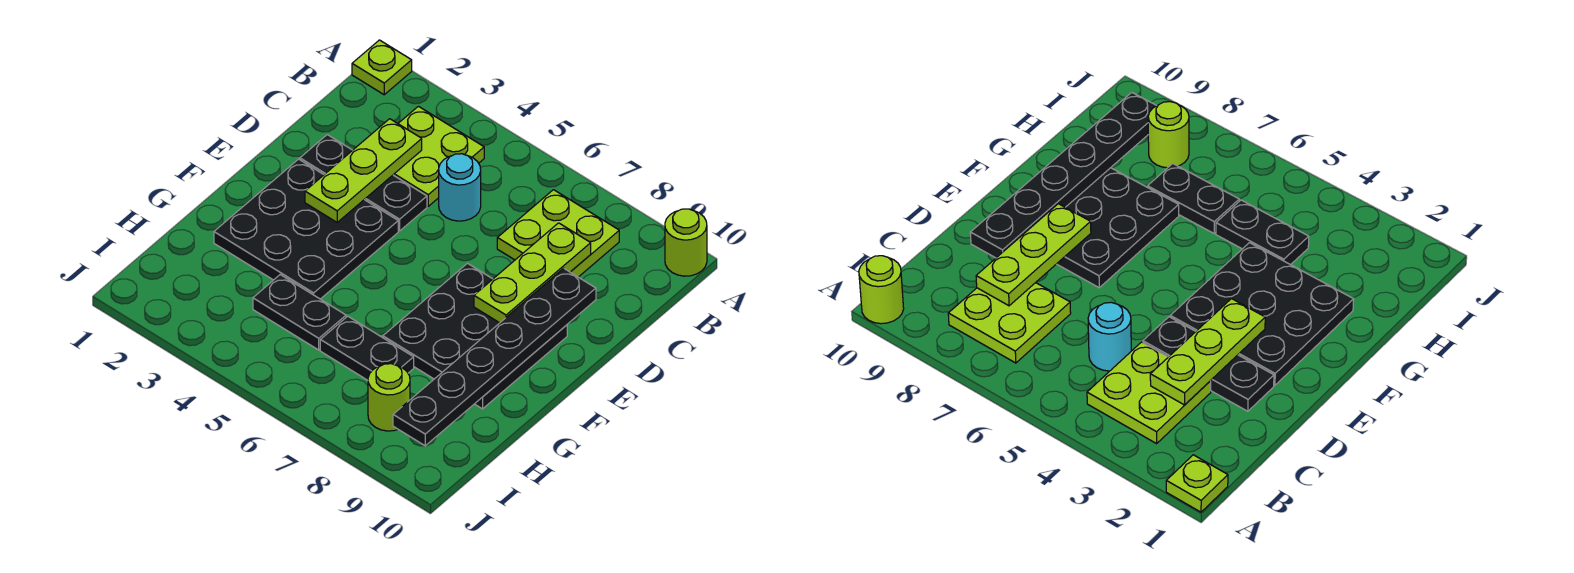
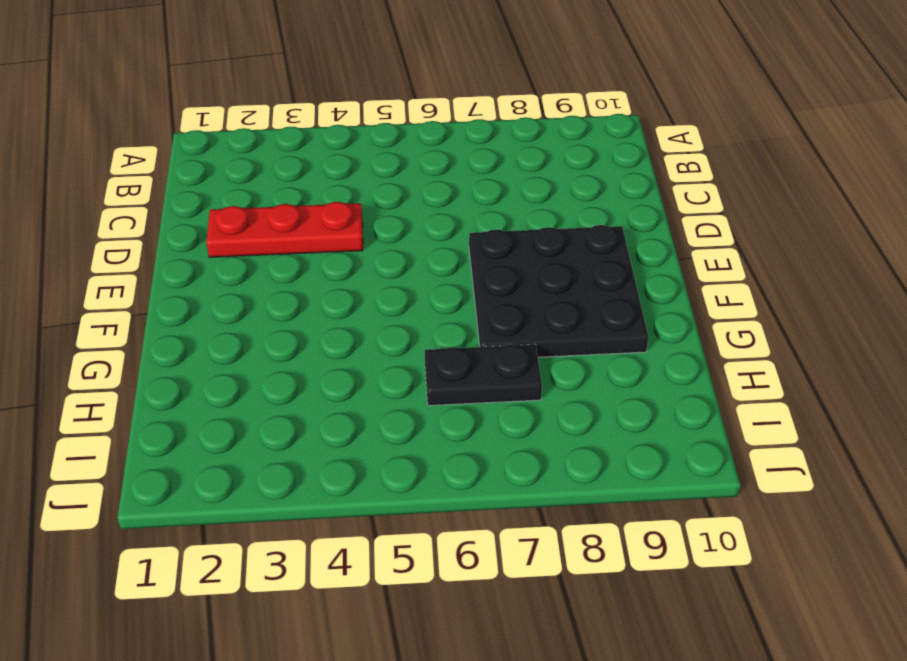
red 1x3 plate [206,202,363,257] -> black 1x3 plate [300,135,427,231]
none -> lime 1x1 plate [352,40,412,95]
none -> lime 1x1 round brick [665,209,707,276]
none -> lime 2x2 plate [393,106,484,206]

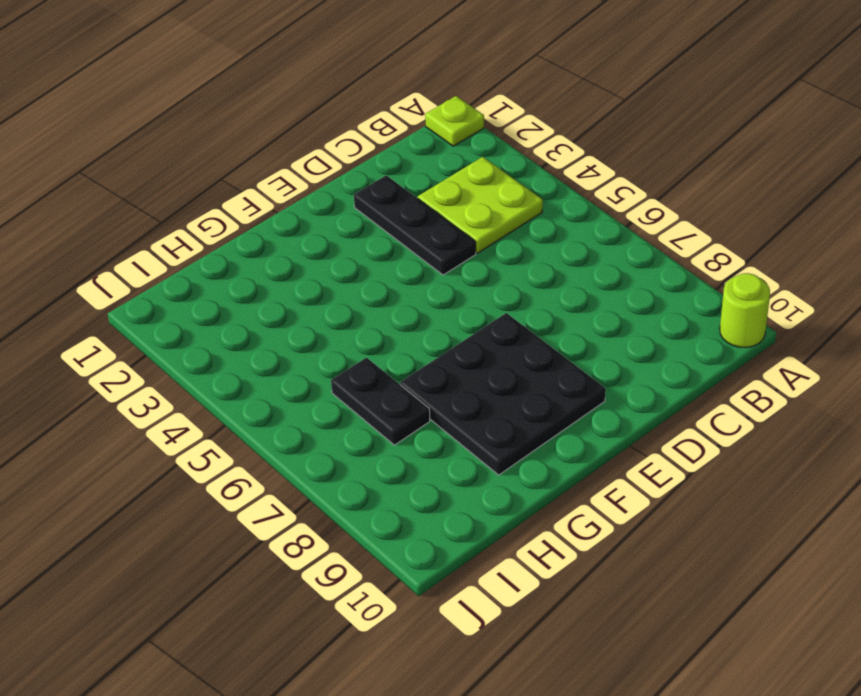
none -> lime 2x2 plate [497,190,619,277]
none -> cyan 1x1 round brick [439,154,481,221]
none -> black 3x3 plate [214,159,398,299]

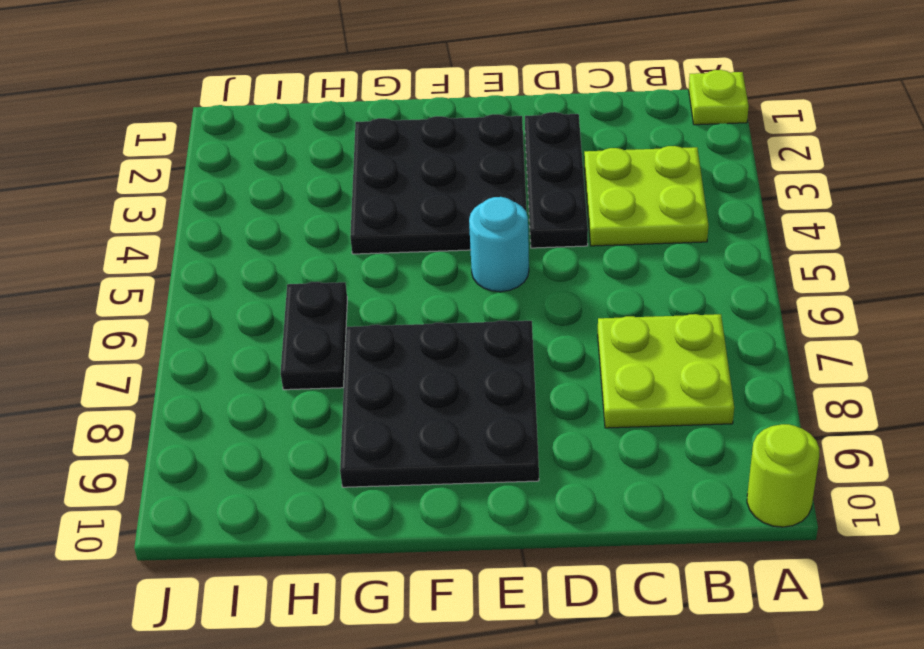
cyan 1x1 round brick [469,197,529,292] -> cyan 1x1 round brick moved to [439,154,481,221]
none -> black 1x2 plate [253,275,346,350]
none -> lime 1x1 round brick [368,364,410,431]
none -> lime 1x3 plate [305,119,422,222]

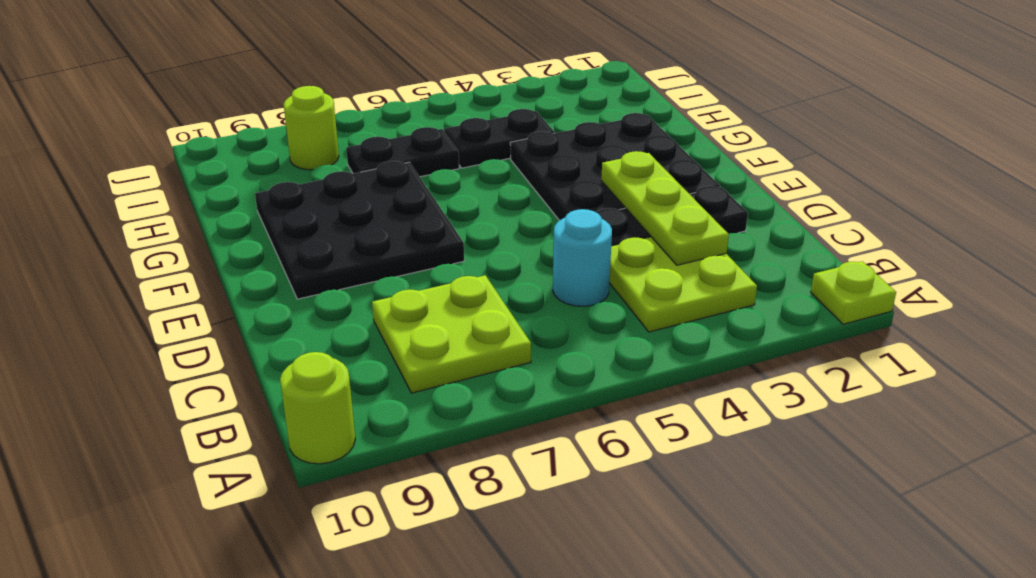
none -> lime 1x3 plate [474,223,591,323]
none -> black 1x6 plate [393,268,596,446]

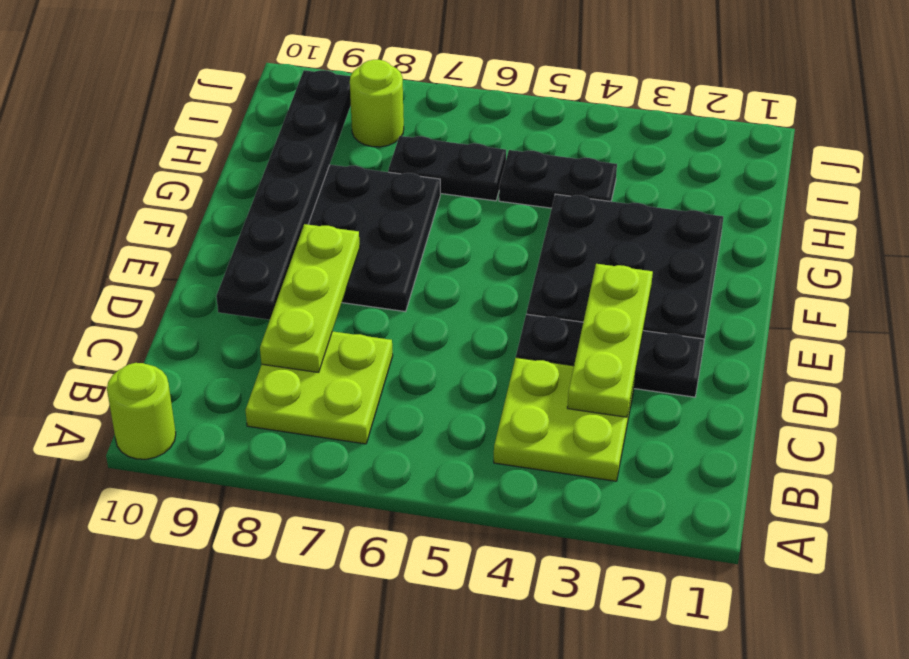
none -> lime 1x1 plate [352,40,412,95]
none -> cyan 1x1 round brick [439,154,481,221]

